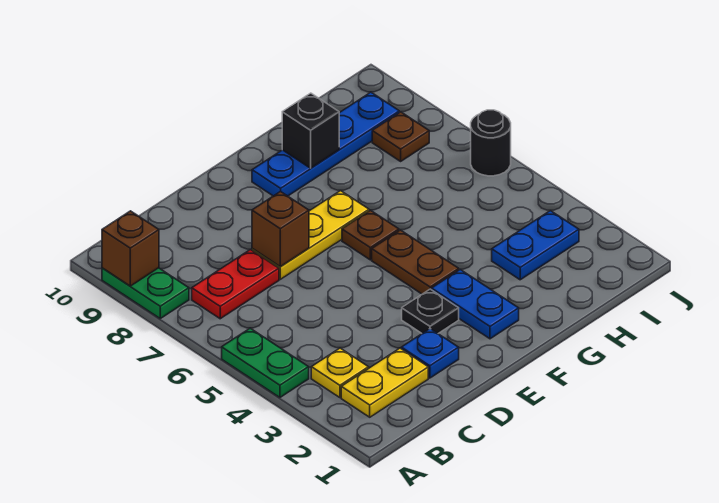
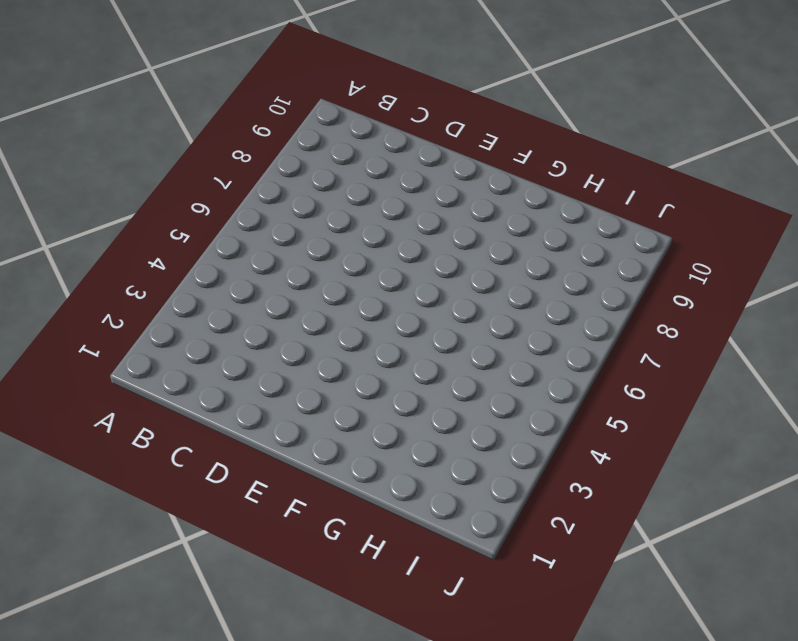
none -> green 1x2 plate [222,328,309,397]
none -> green 1x2 plate [102,268,189,318]
none -> yellow 1x2 plate [341,348,428,417]

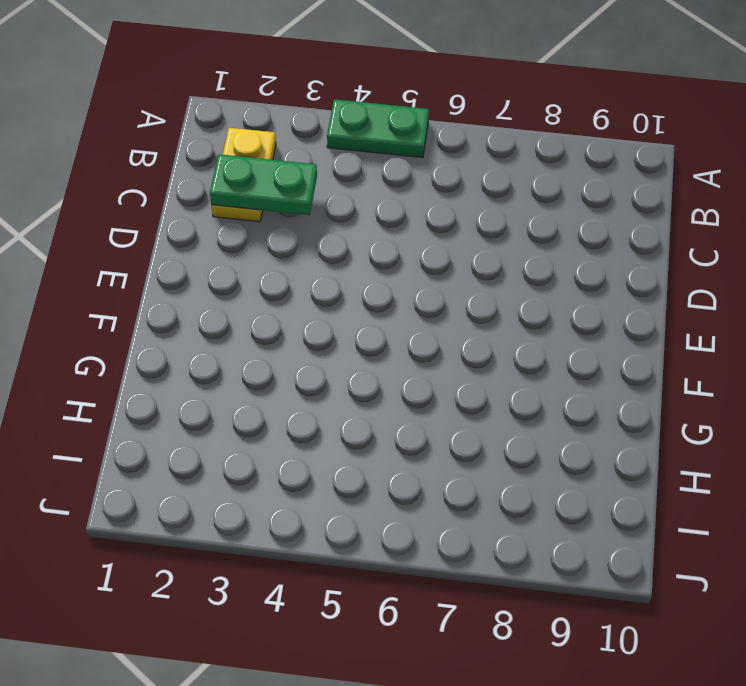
green 1x2 plate [210,154,317,215] -> green 1x2 plate moved to [102,268,189,318]
none -> yellow 1x1 plate [311,348,369,398]
none -> red 1x2 plate [192,249,279,319]
none -> blue 1x1 plate [401,329,459,378]

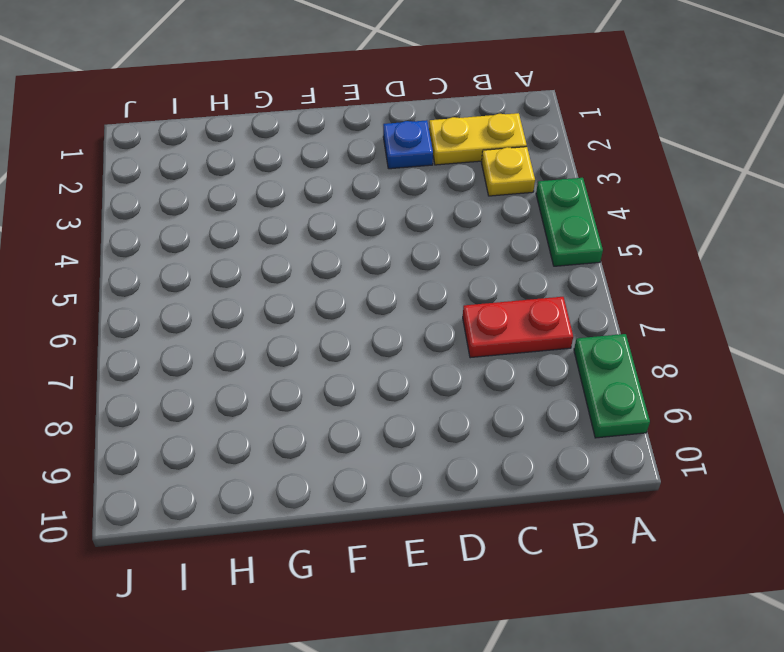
none -> yellow 1x3 plate [252,191,369,279]
none -> black 1x1 plate [402,289,459,333]
none -> blue 1x2 plate [432,269,519,339]

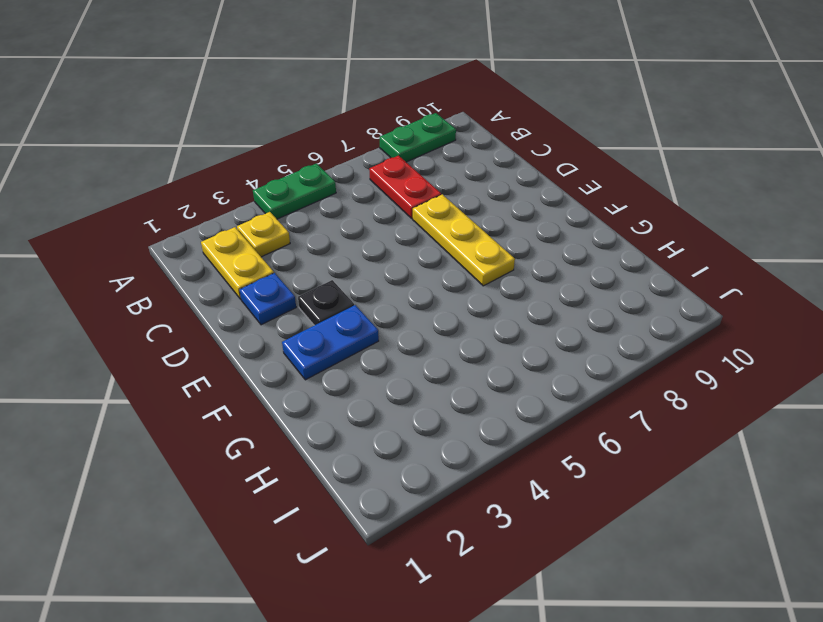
none -> brown 1x2 plate [372,230,459,294]
none -> brown 1x1 plate [342,210,399,260]
none -> blue 1x4 plate [252,92,399,196]

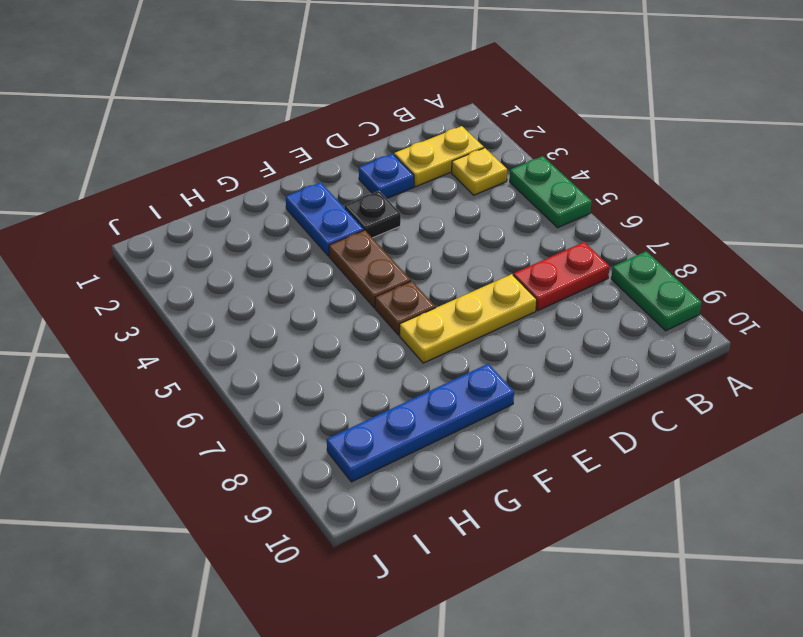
none -> blue 1x2 plate [492,211,579,280]
none -> brown 1x1 plate [372,112,429,161]
none -> black 1x1 round brick [471,110,511,176]

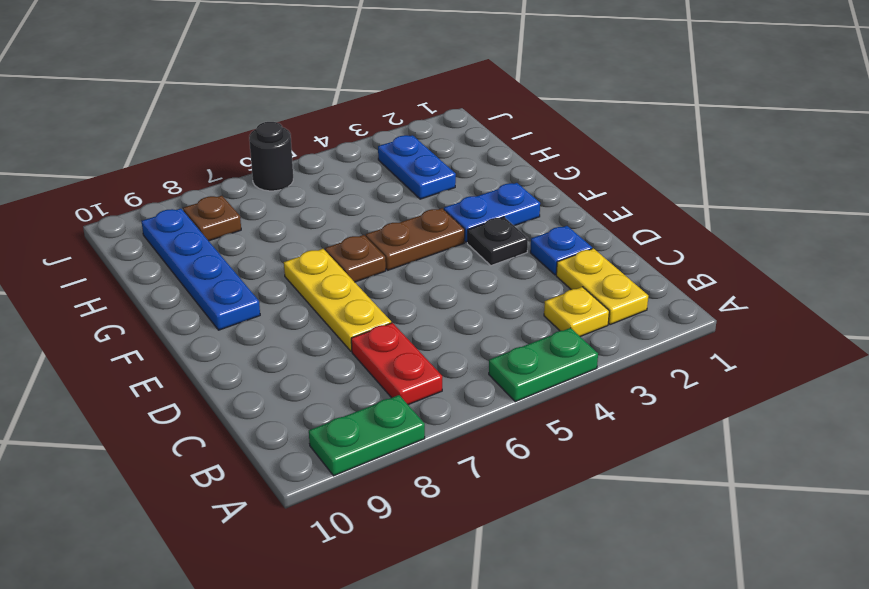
none -> brown 1x1 brick [102,211,159,286]
none -> brown 1x1 brick [252,191,309,267]
none -> black 1x1 brick [282,93,339,168]

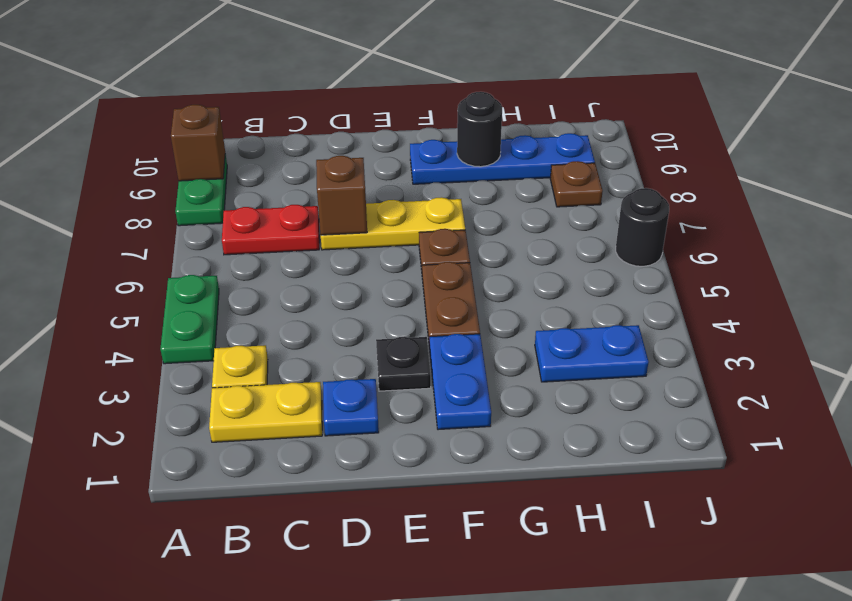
black 1x1 round brick [457,92,502,167] -> black 1x1 brick [282,93,339,168]

